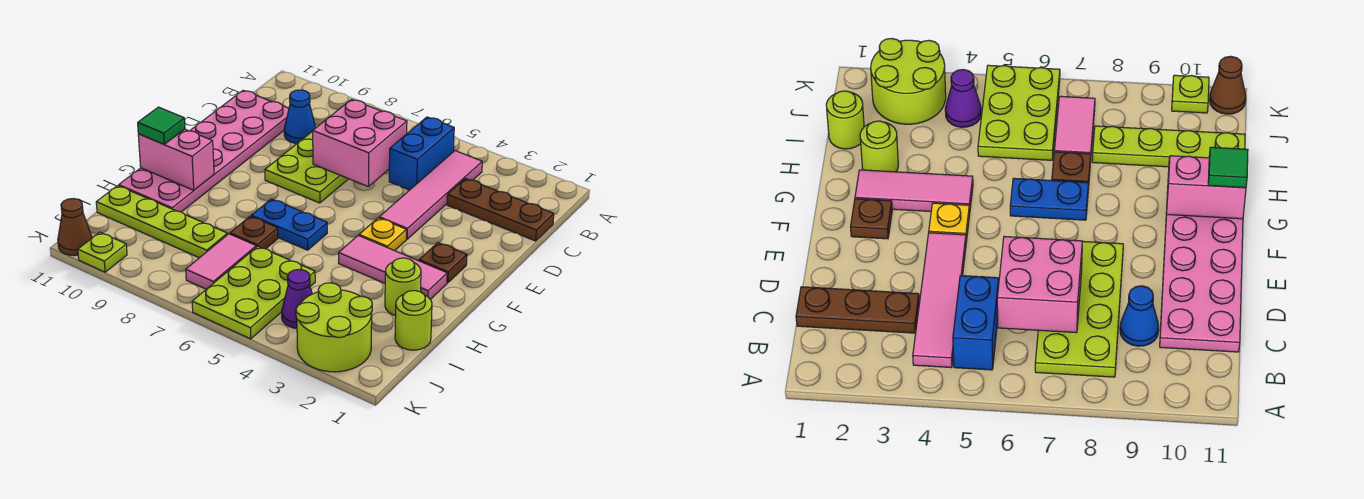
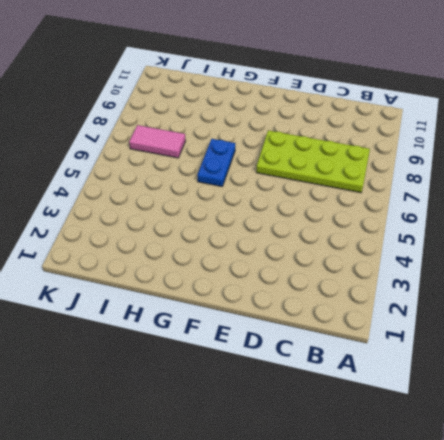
none -> pink 1x4 tile [379,151,482,239]
none -> blue 1x2 brick [389,117,454,190]
none -> brown 1x3 plate [447,179,554,241]

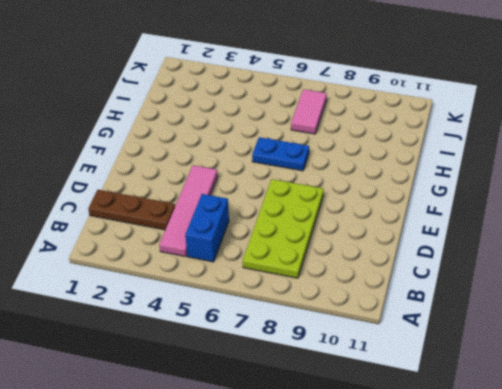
none -> blue 1x1 cone [284,90,316,143]
none -> pink 2x6 plate [119,90,289,212]
none -> brown 1x1 plate [419,243,467,283]

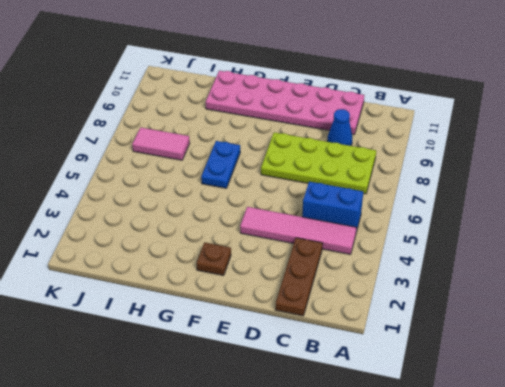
none -> yellow 1x1 plate [359,218,406,251]
none -> pink 1x3 tile [339,236,447,299]
none -> lime 1x1 round brick [385,258,421,316]

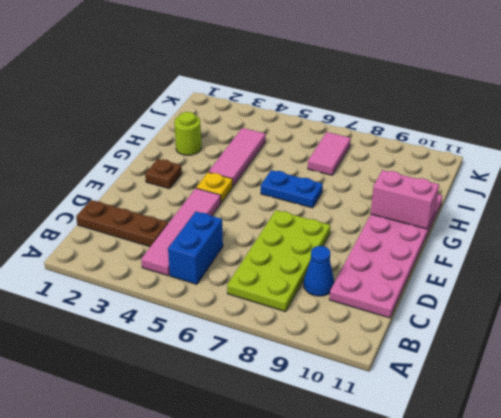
pink 1x3 tile [209,128,266,186] -> pink 1x3 tile turned to [339,236,447,299]
none -> brown 1x1 plate [230,216,278,249]
none -> lime 1x1 round brick [395,291,432,350]
none -> lime 2x3 plate [192,246,315,339]

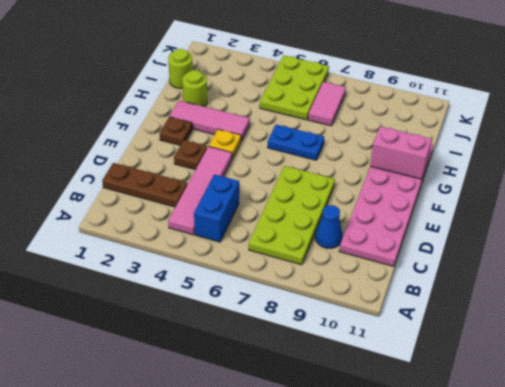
brown 1x1 plate [174,140,207,170] -> brown 1x1 plate moved to [230,216,278,249]
none -> lime 1x4 plate [96,186,228,258]
none -> lime 2x2 round brick [296,283,372,372]
none -> purple 1x1 cone [281,269,312,328]

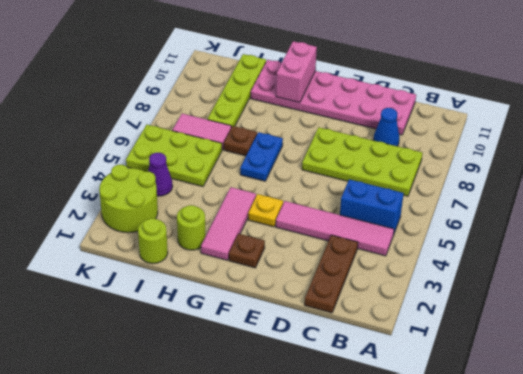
none -> lime 1x1 plate [78,232,127,272]
none -> brown 1x1 cone [58,199,92,255]
none -> pink 2x2 brick [313,100,407,187]

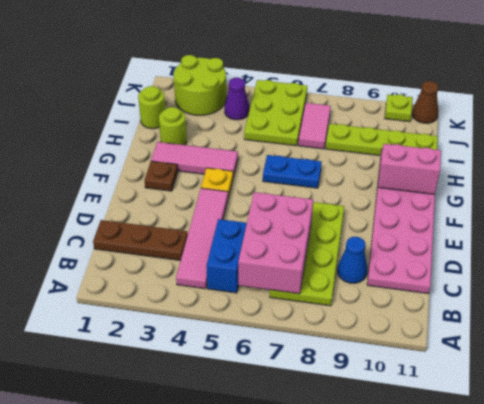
pink 2x3 brick [238,192,313,294] -> pink 2x2 brick [313,100,407,187]
none -> brown 1x1 plate [230,216,278,249]
none -> green 1x1 tile [138,107,185,144]

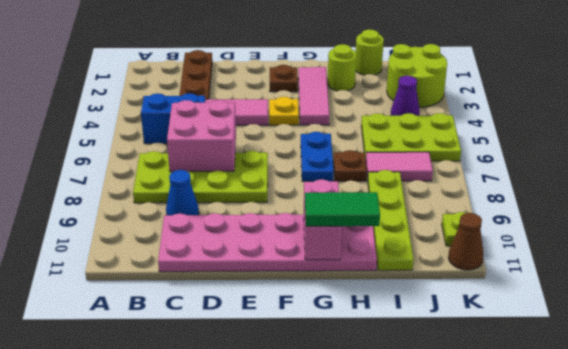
green 1x2 tile [305,192,380,227] -> green 1x1 tile [138,107,185,144]

